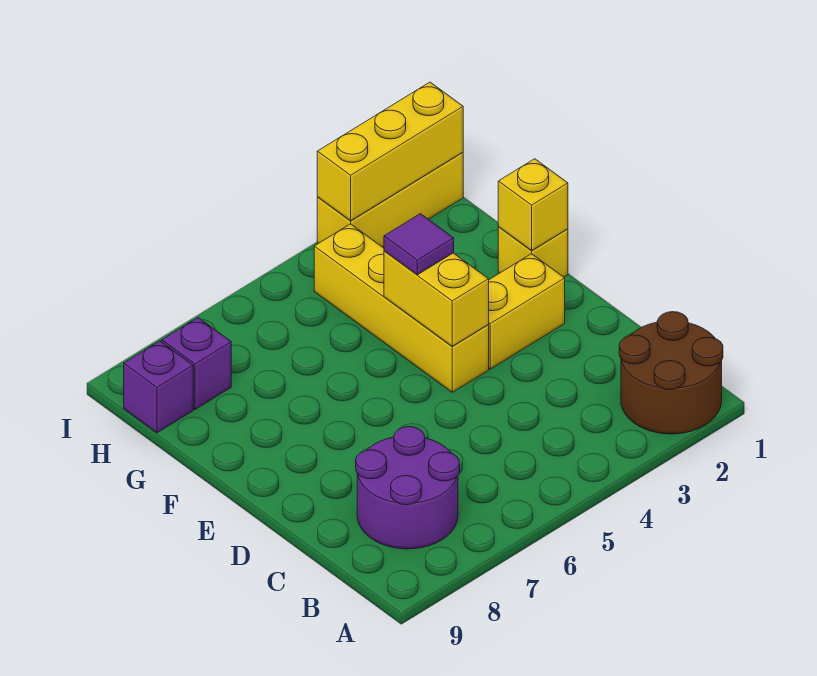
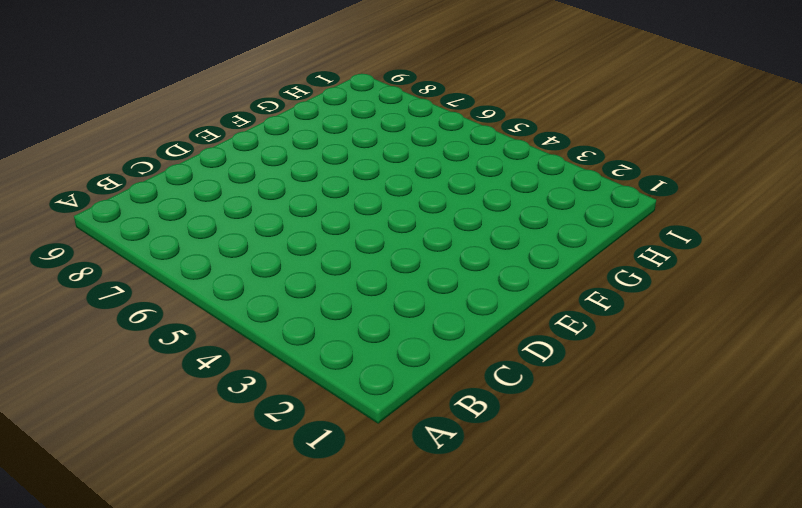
none -> brown 2x2 round brick [619,312,723,434]
none -> purple 2x2 round brick [356,427,460,549]
none -> yellow 1x2 brick [488,254,565,369]

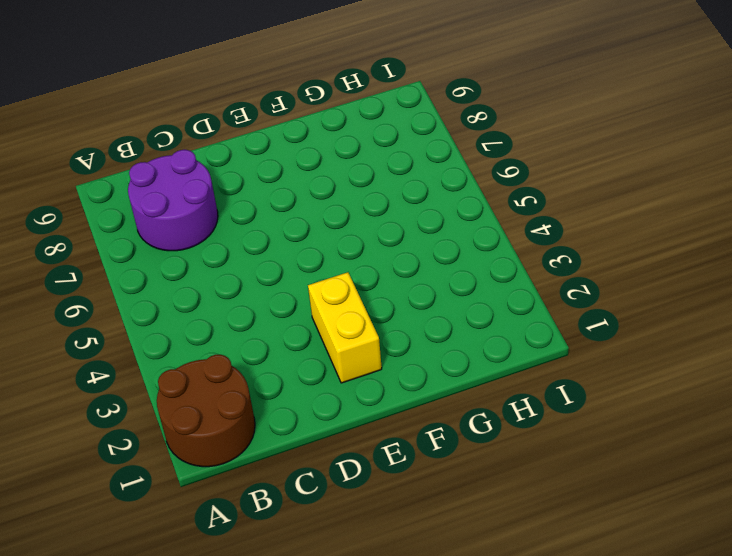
none -> yellow 1x4 brick [314,224,489,392]
none -> yellow 1x1 brick [498,227,568,277]
none -> purple 1x1 brick [162,318,231,409]

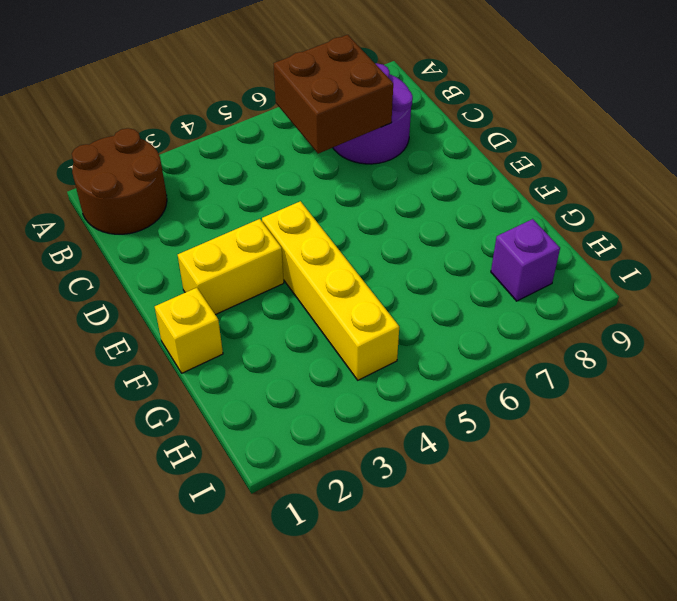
brown 2x2 brick [274,35,393,154] -> none
none -> purple 1x1 brick [124,341,193,433]
none -> yellow 1x3 brick [317,152,463,247]
none -> yellow 1x2 brick [384,251,489,346]

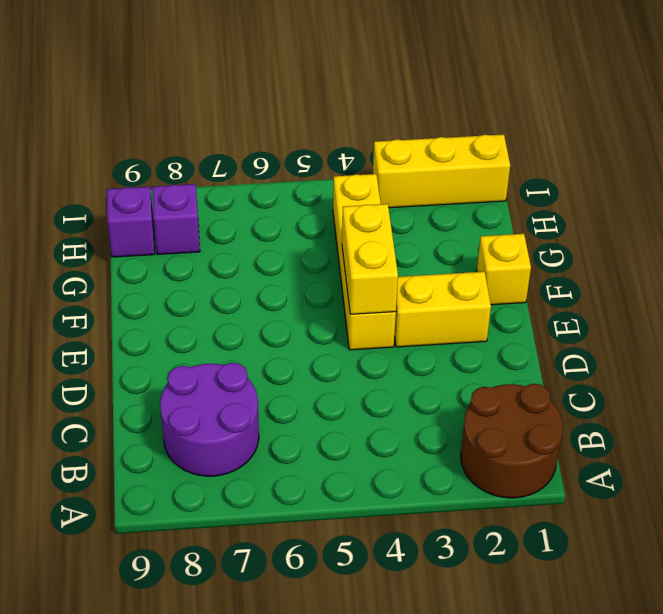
none -> yellow 1x1 brick [498,159,568,250]
none -> yellow 1x3 brick [317,82,463,221]
none -> purple 1x1 tile [384,214,454,275]

